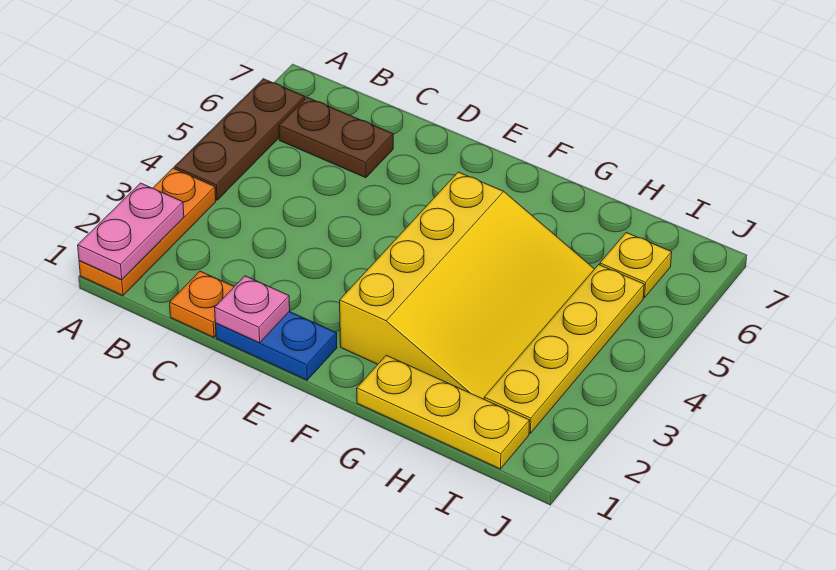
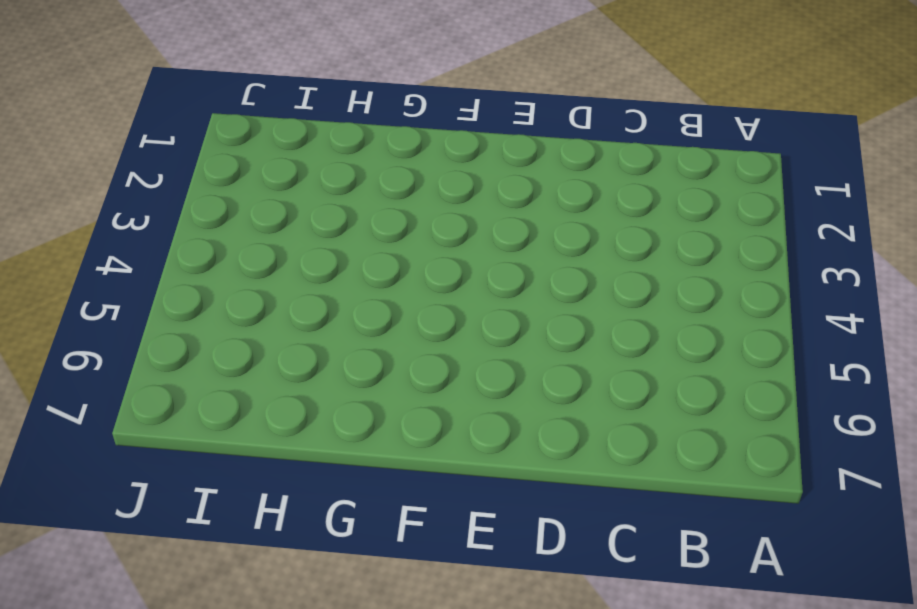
none -> orange 1x3 plate [79,168,216,296]
none -> brown 1x3 plate [174,79,305,200]

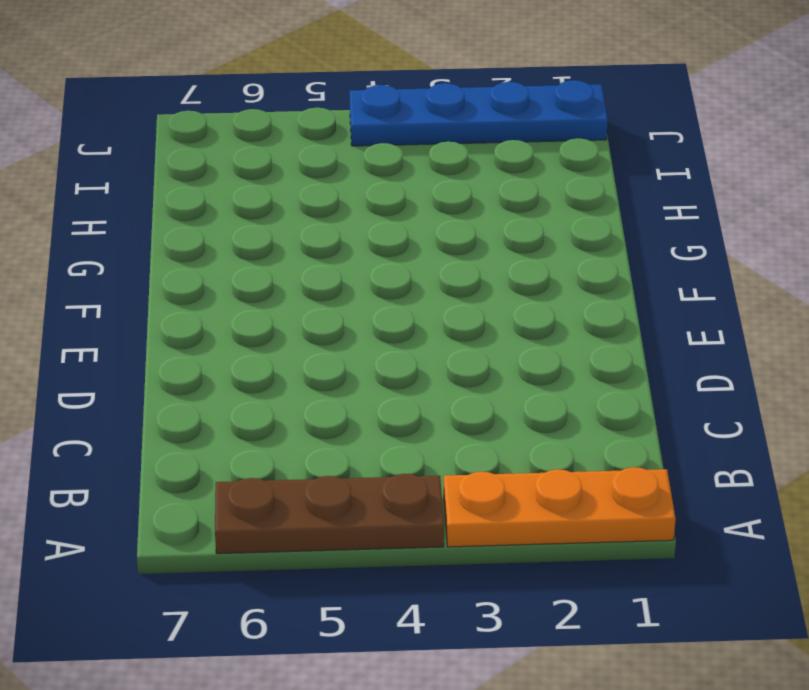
blue 1x4 plate [350,80,608,146] -> none
none -> brown 1x2 plate [279,97,393,178]
none -> orange 1x1 plate [170,271,234,337]

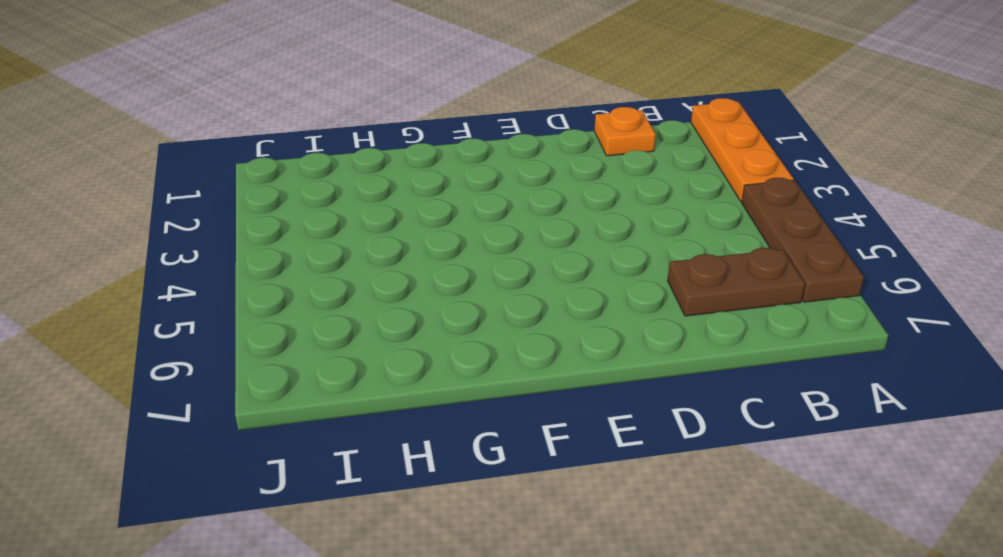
none -> blue 1x2 plate [216,312,337,380]
none -> yellow 3x4 slope [340,172,594,399]

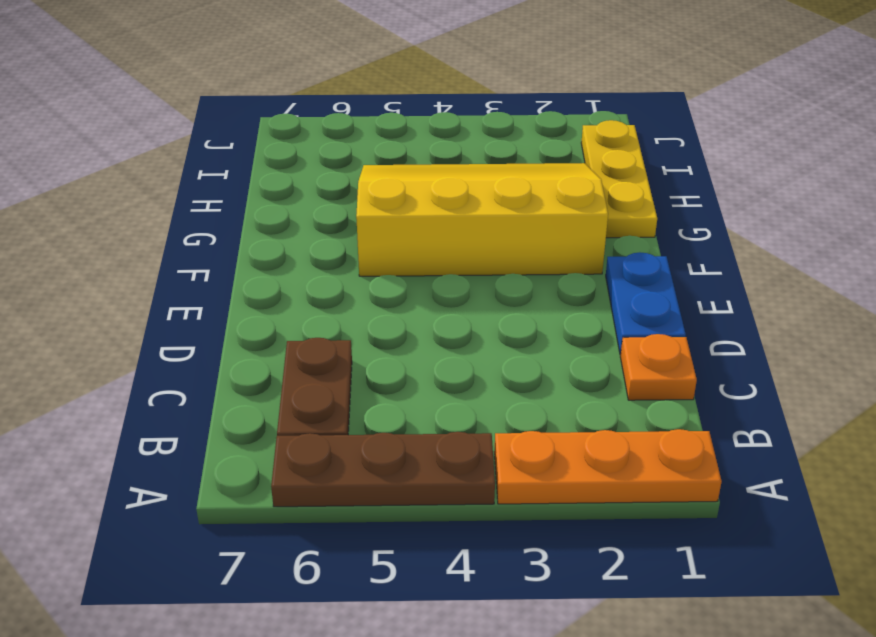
none -> yellow 1x4 plate [484,265,644,433]
none -> yellow 1x1 plate [600,233,672,298]

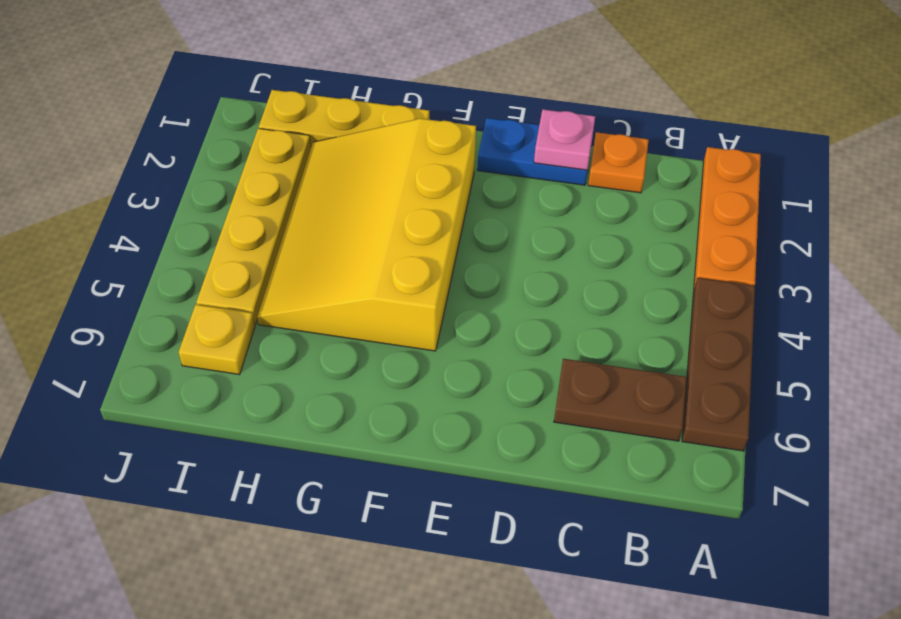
none -> pink 1x2 plate [78,183,184,280]

